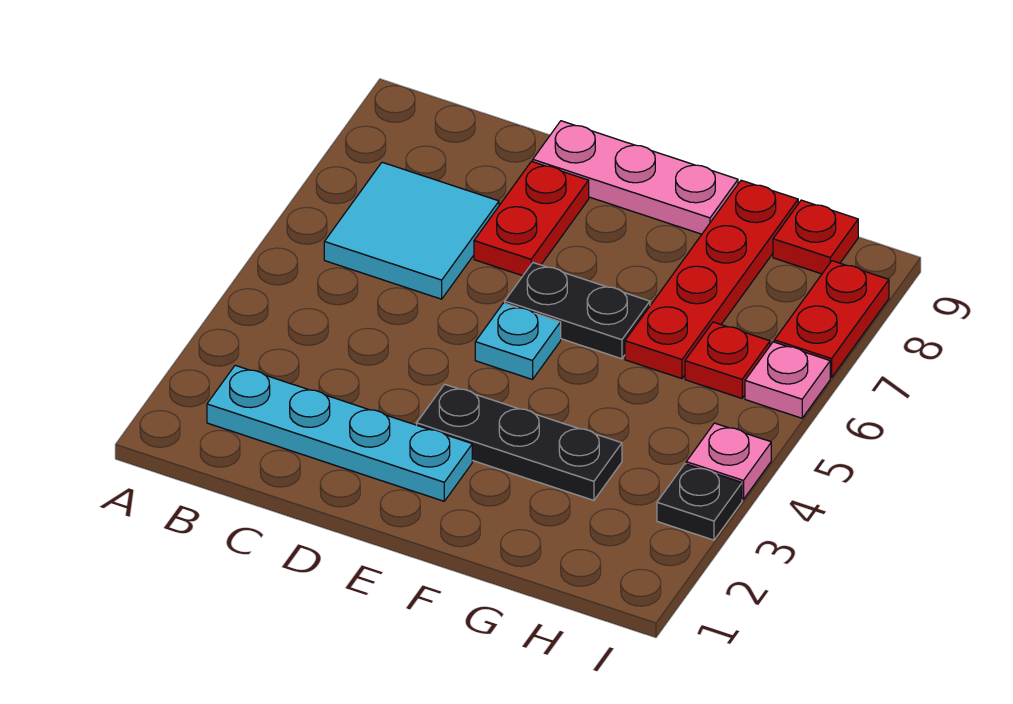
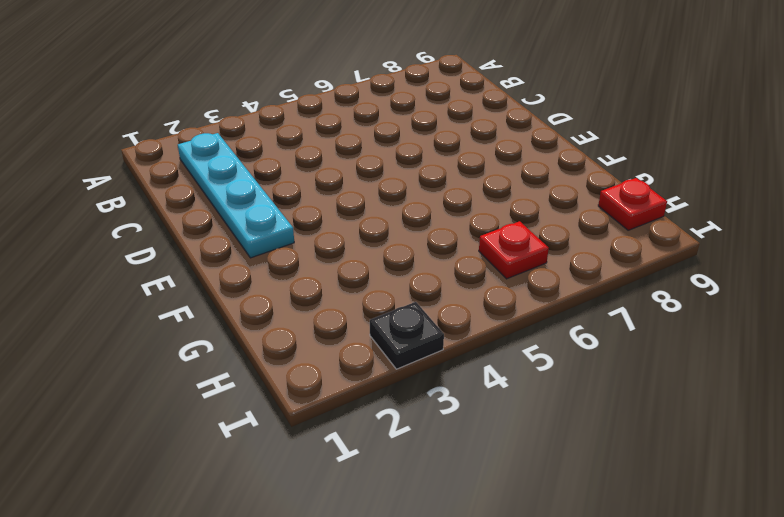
none -> cyan 2x2 tile [324,162,499,299]
none -> red 1x2 plate [474,161,589,276]
none -> pink 1x3 plate [533,121,738,234]

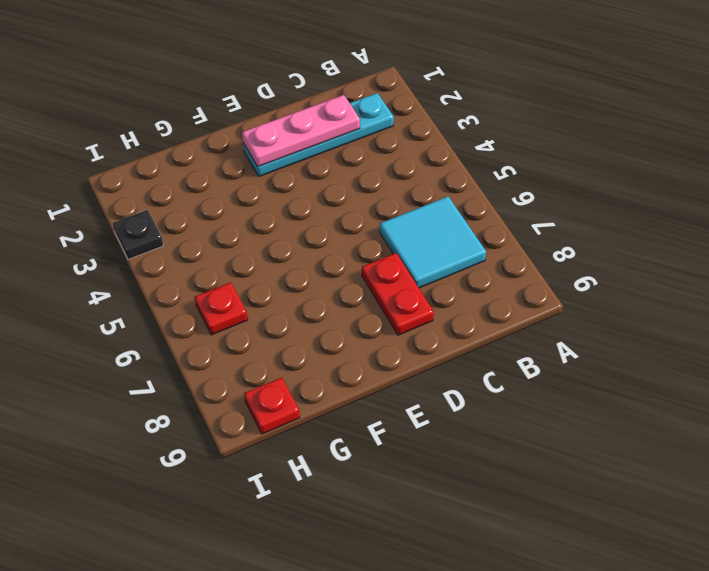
pink 1x3 plate [242,95,360,167] -> pink 1x3 plate moved to [533,121,738,234]
none -> black 1x3 plate [417,384,622,500]
none -> cyan 1x1 plate [475,303,561,380]
none -> black 1x2 plate [505,263,650,359]

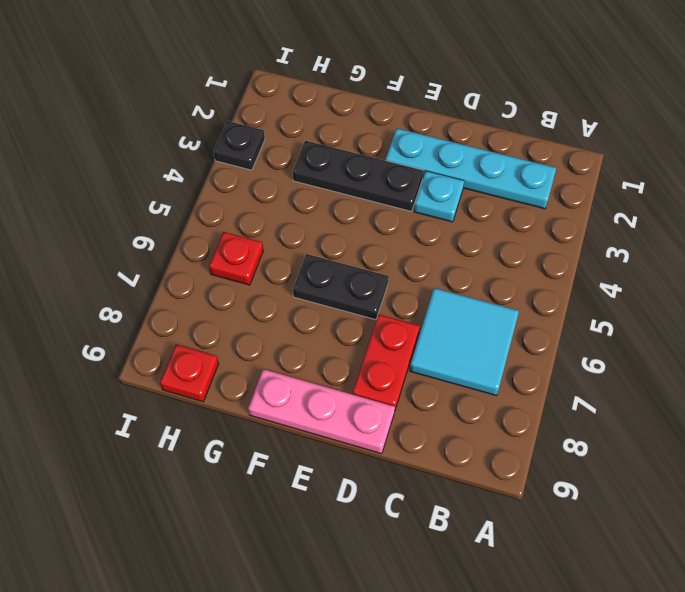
cyan 1x1 plate [414,171,464,222] -> cyan 1x1 plate moved to [475,303,561,380]
none -> red 1x4 plate [625,180,798,379]
none -> pink 1x1 plate [686,423,771,500]
none -> pink 1x1 plate [745,342,830,418]

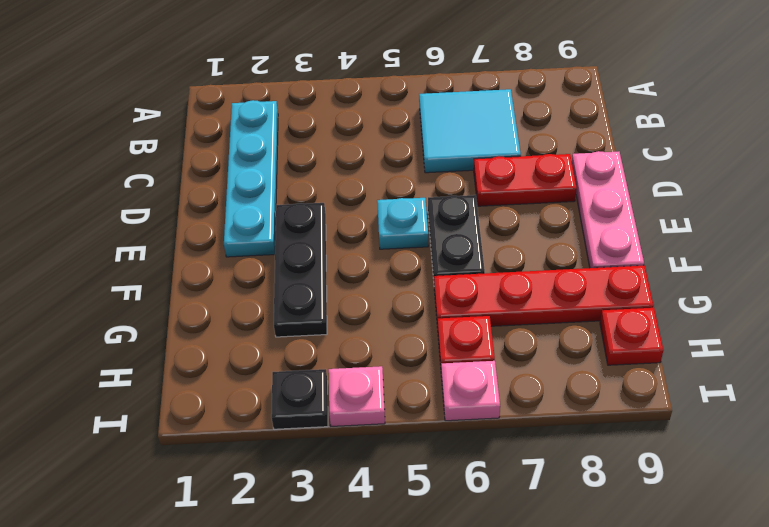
none -> red 1x2 plate [774,261,889,378]

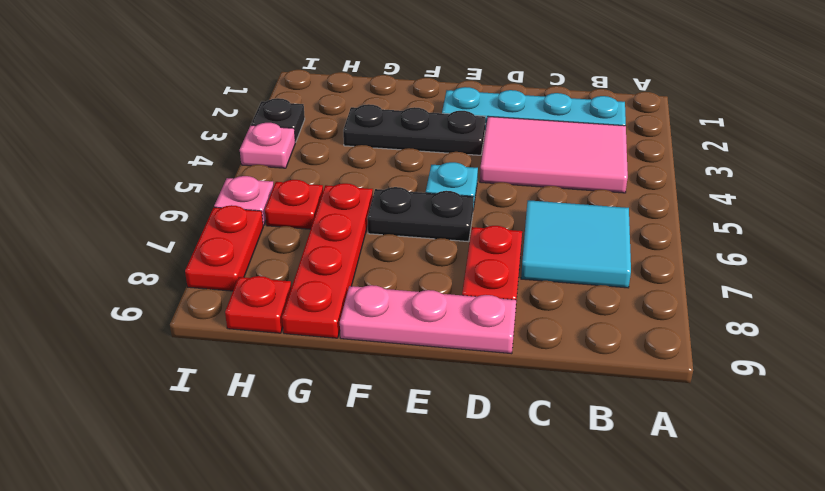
pink 2x3 tile [480,116,628,193] -> none

